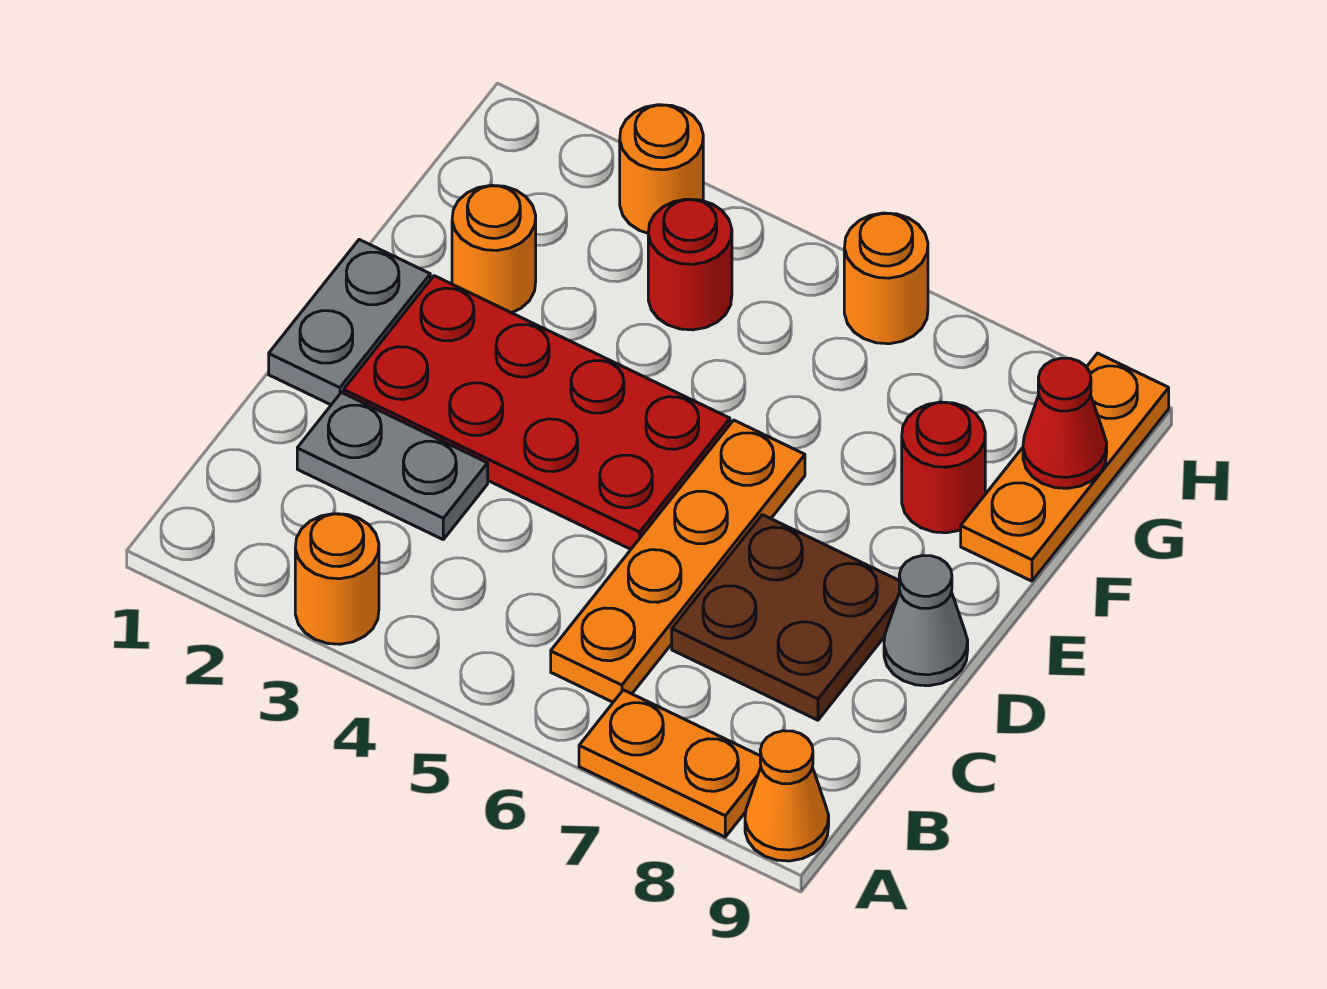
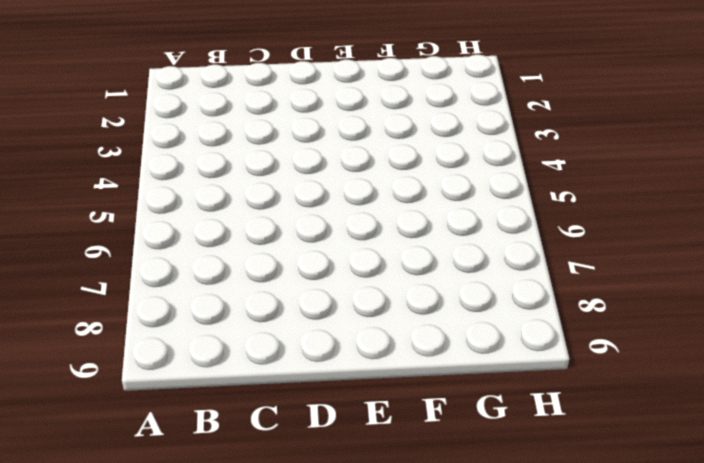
none -> orange 1x1 round brick [295,514,379,644]
none -> orange 1x2 plate [579,690,761,837]
none -> orange 1x1 cone [745,731,829,861]

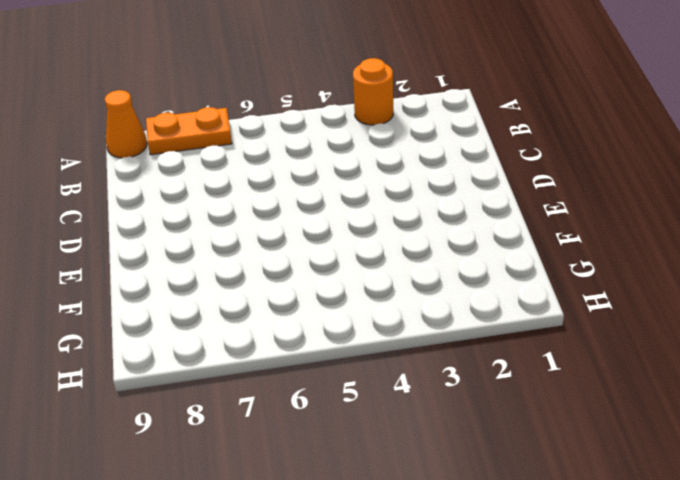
none -> orange 1x4 plate [551,420,805,702]
none -> grey 1x2 plate [297,392,488,539]
none -> brown 2x2 plate [672,515,900,720]

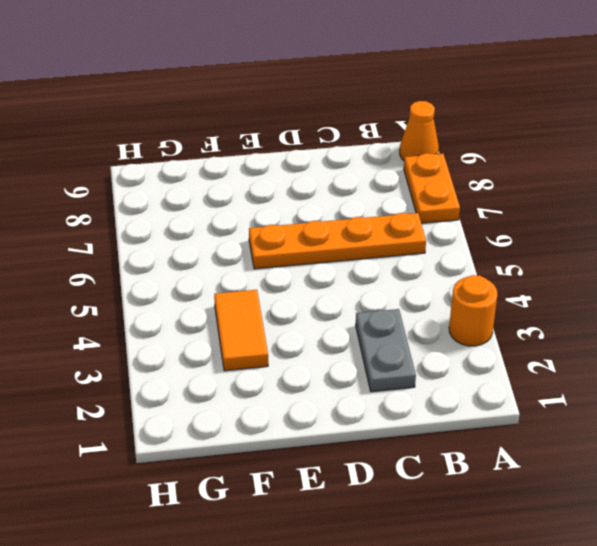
orange 1x2 tile [214,290,268,371] -> none
none -> brown 2x2 plate [672,515,900,720]
none -> grey 1x2 plate [269,240,430,405]
none -> red 2x4 plate [344,276,730,549]

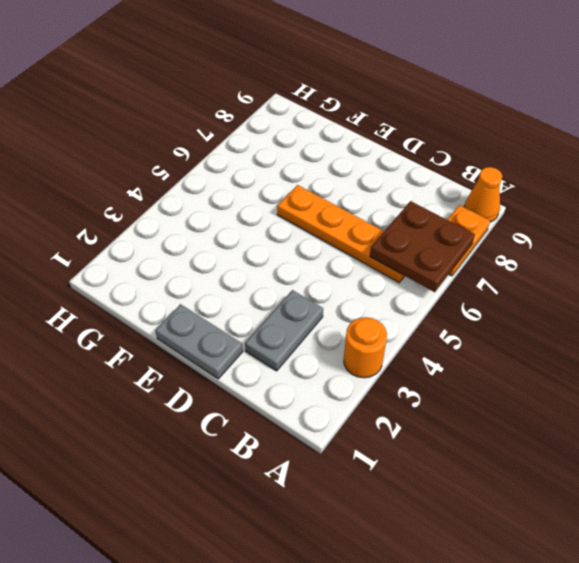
brown 2x2 plate [370,201,475,292] -> brown 2x2 plate moved to [672,515,900,720]
none -> red 2x4 plate [344,276,730,549]
none -> grey 1x1 cone [884,556,968,686]
none -> orange 1x1 round brick [452,185,536,313]

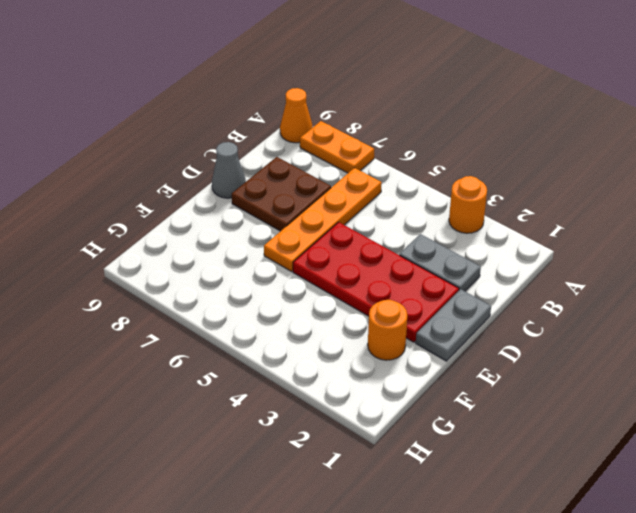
none -> red 1x1 round brick [902,402,985,533]
none -> orange 1x3 plate [961,353,1169,581]
none -> red 1x1 round brick [648,199,732,330]

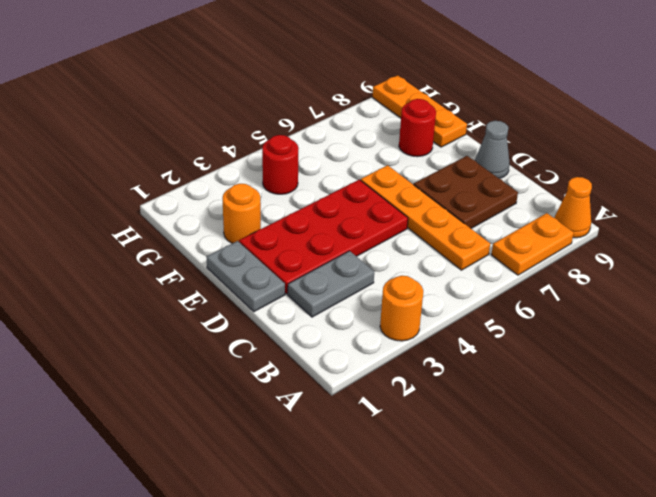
none -> orange 1x1 round brick [620,105,703,233]
none -> orange 1x1 round brick [844,213,928,344]
none -> red 1x1 cone [1023,358,1107,488]

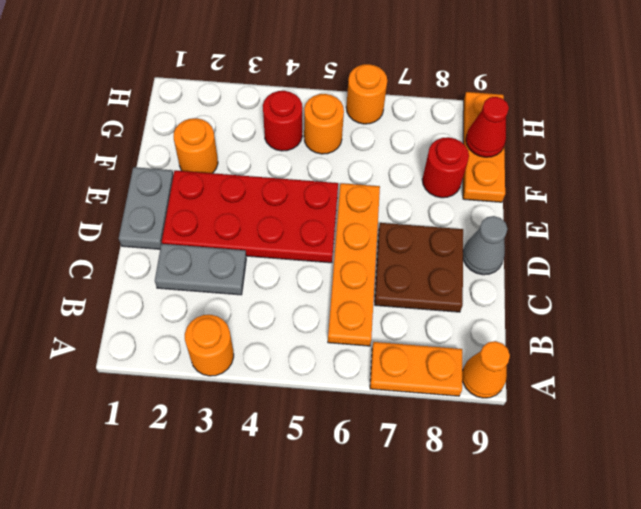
orange 1x1 round brick [304,94,344,154] -> orange 1x1 round brick moved to [620,105,703,233]

